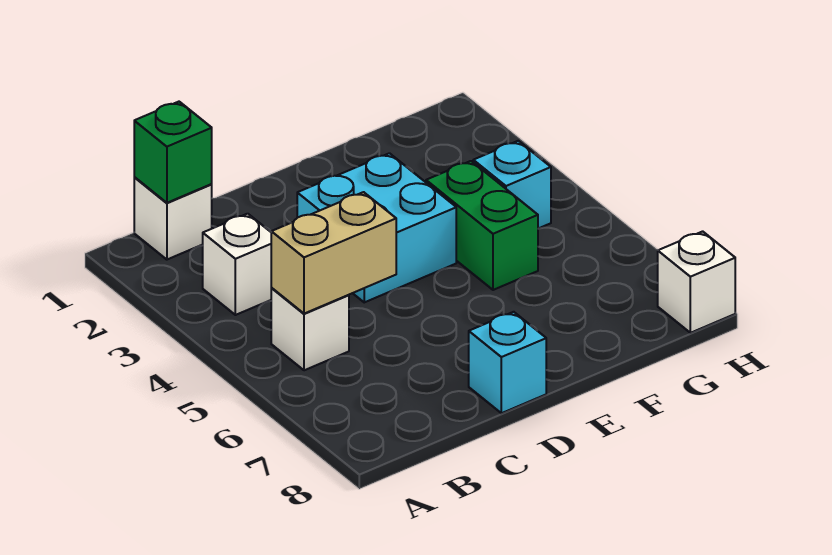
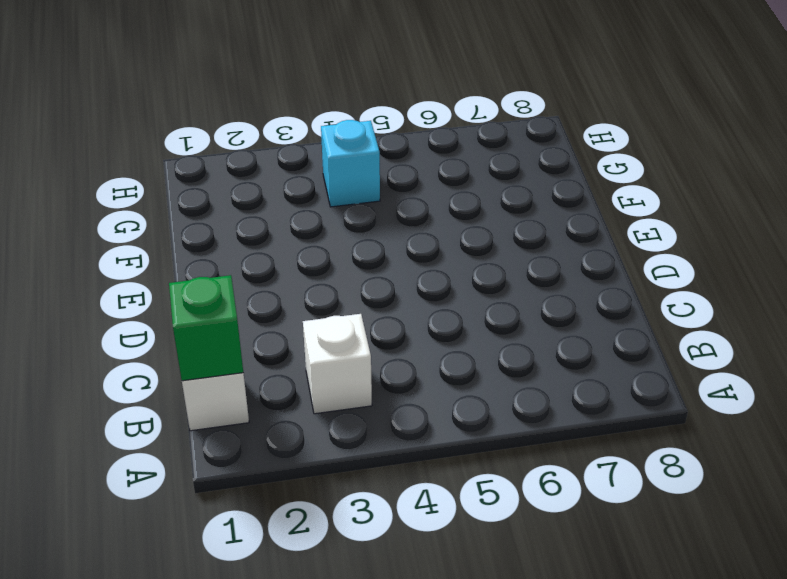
none -> white 1x1 brick [271,288,349,370]
none -> cyan 2x2 brick [297,153,456,302]

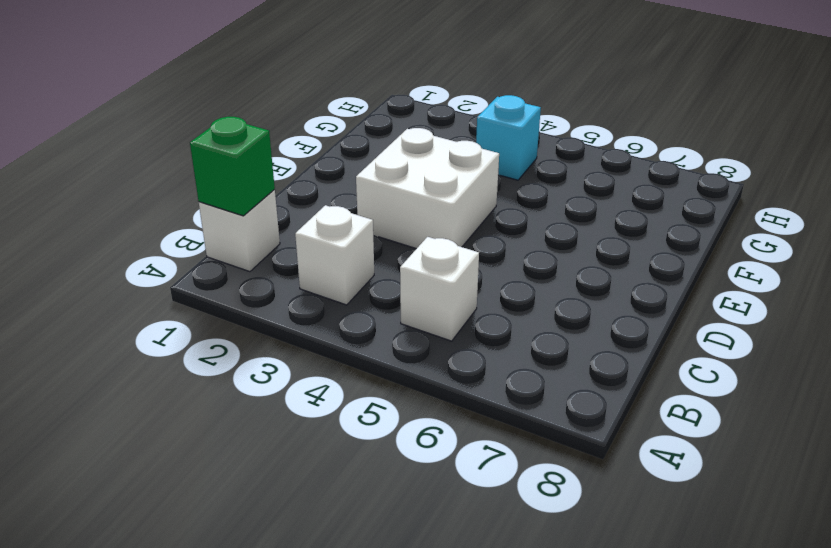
white 2x2 brick [356,128,499,249] -> cyan 2x2 brick [297,153,456,302]
none -> cyan 1x1 brick [469,312,546,413]
none -> green 1x2 brick [426,161,538,290]

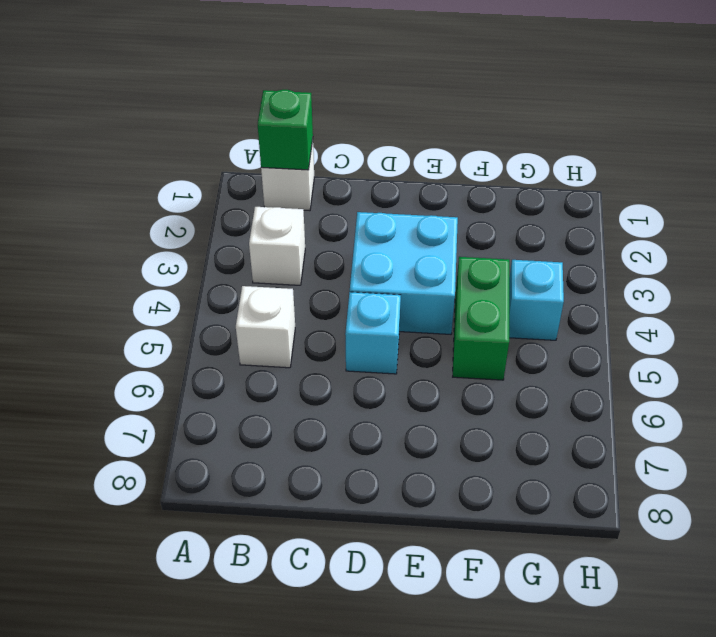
cyan 1x1 brick [345,292,401,374] -> cyan 1x1 brick moved to [469,312,546,413]
none -> white 1x1 brick [658,231,735,333]
none -> tan 1x2 brick [271,192,396,314]

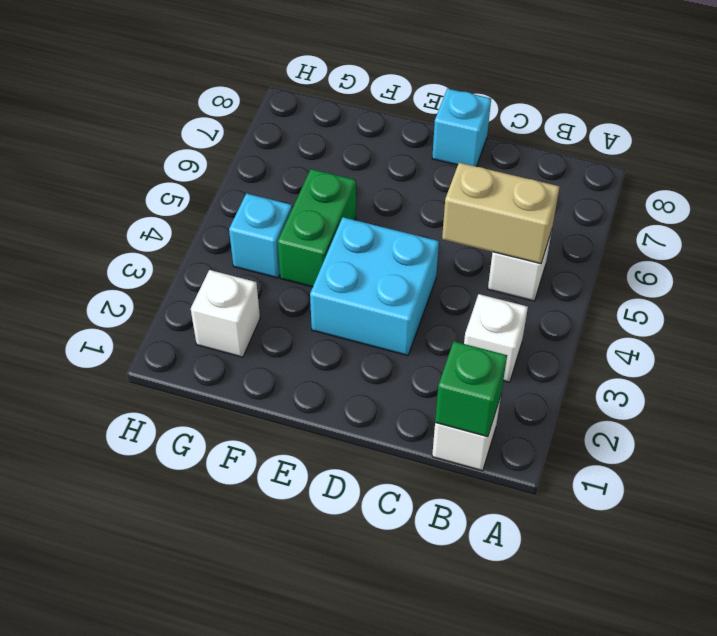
white 1x1 brick [191,270,260,357] -> white 1x1 brick moved to [658,231,735,333]

